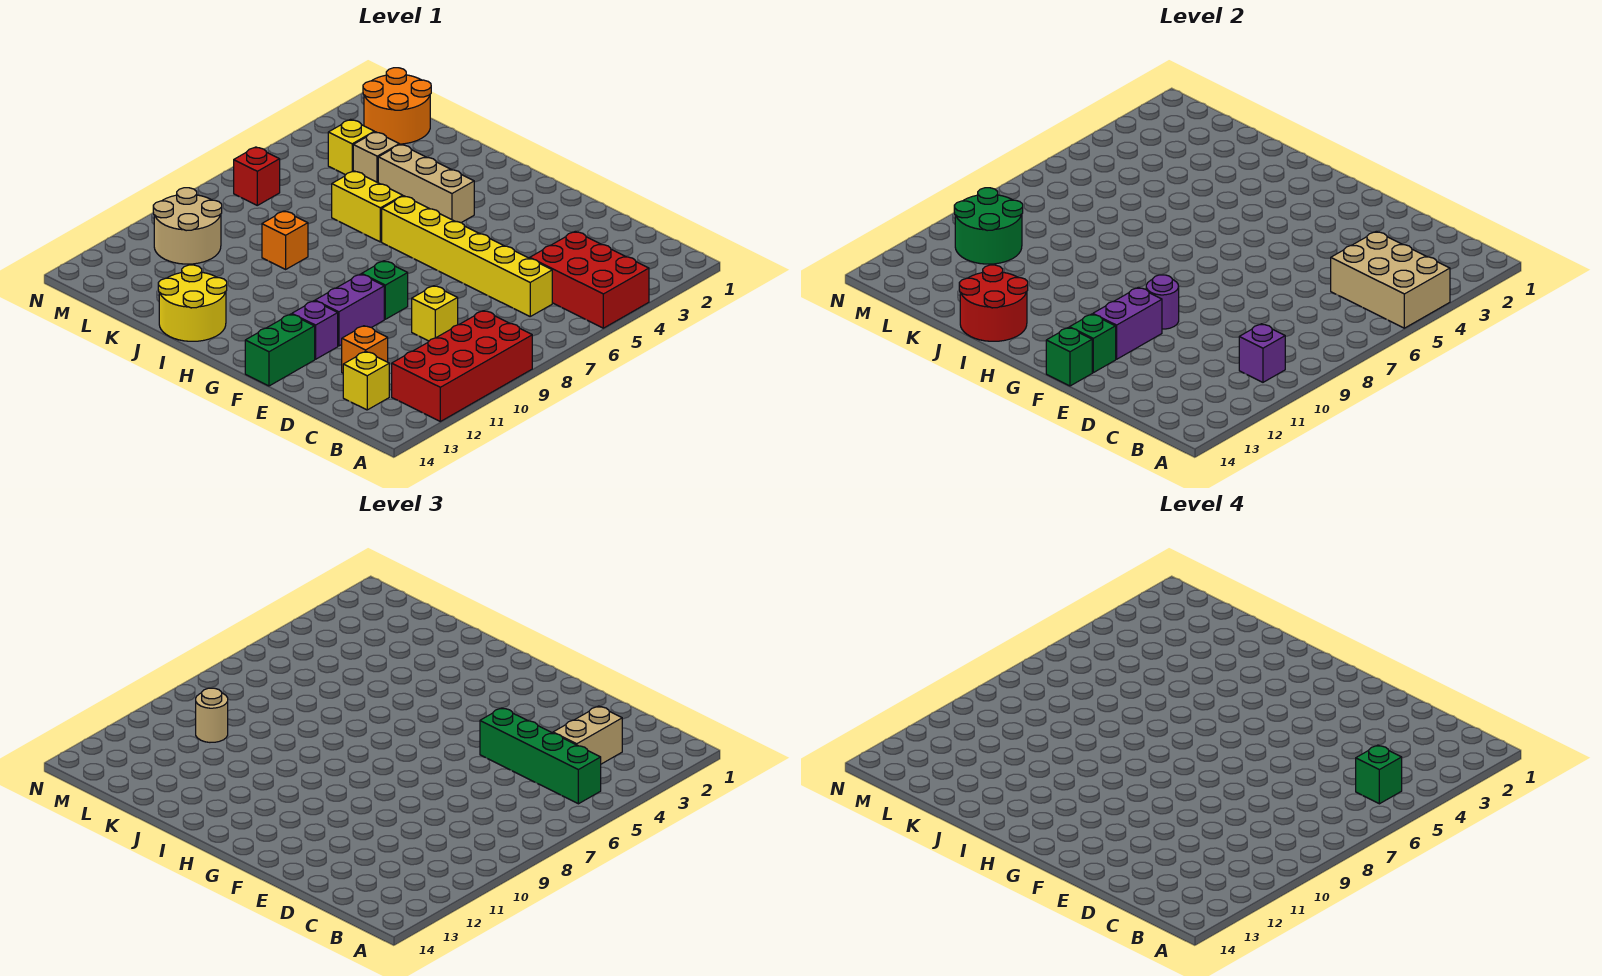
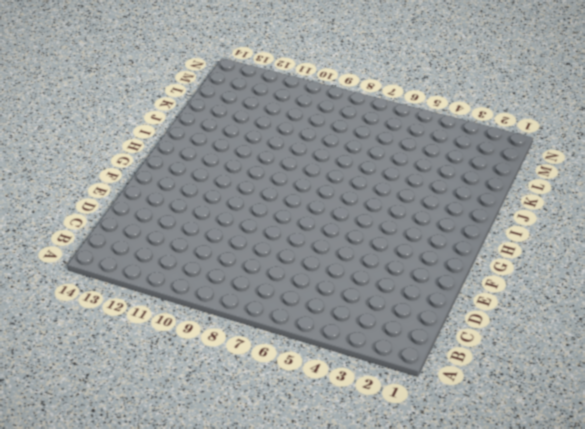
none -> red 2x3 brick [530,231,649,328]
none -> red 2x4 brick [392,311,532,421]
none -> yellow 1x6 brick [382,196,552,316]
none -> yellow 1x1 brick [343,351,389,410]

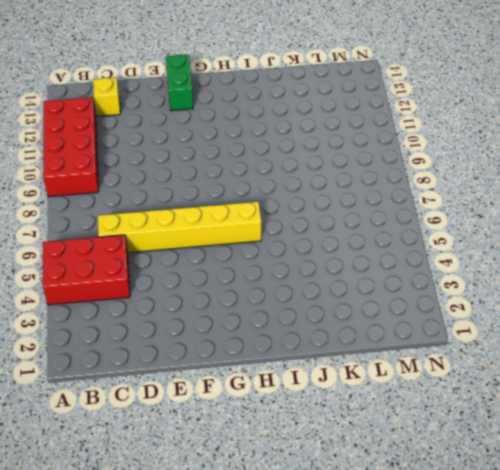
none -> yellow 1x1 brick [412,286,458,341]
none -> orange 1x1 brick [342,326,388,373]
none -> green 1x1 brick [362,261,408,319]
none -> purple 1x2 brick [315,274,384,346]

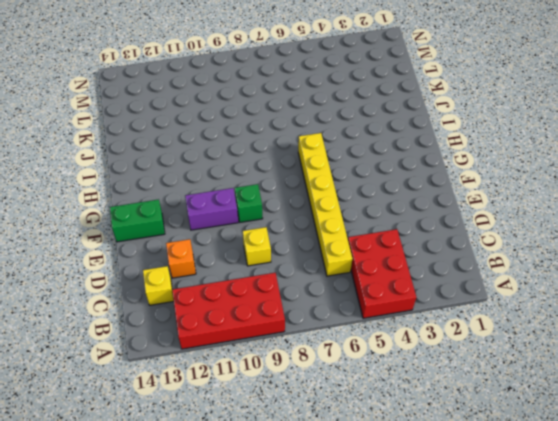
none -> purple 1x1 brick [292,301,338,359]
none -> tan 1x3 brick [378,144,474,223]
none -> yellow 1x2 brick [332,171,403,242]
none -> yellow 2x2 round brick [158,265,227,341]

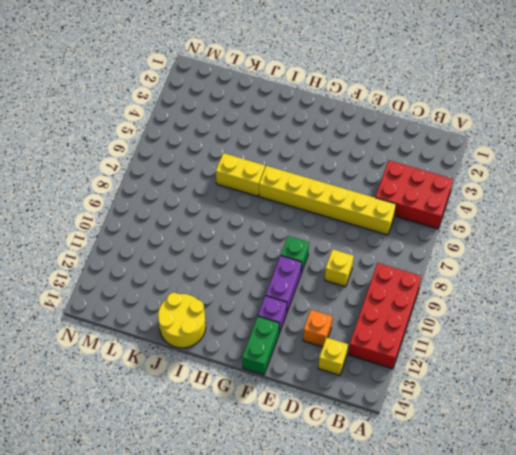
none -> tan 1x3 brick [378,144,474,223]
none -> orange 1x1 brick [262,211,308,269]
none -> tan 1x1 brick [353,132,399,183]
none -> orange 2x2 round brick [363,68,431,144]

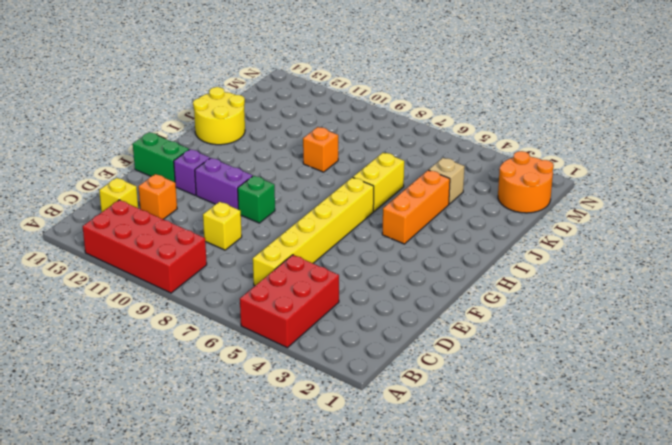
orange 1x3 brick [382,170,450,244] -> tan 1x3 brick [378,144,474,223]
none -> yellow 1x1 brick [328,119,374,175]
none -> tan 2x2 round brick [153,188,222,264]
none -> red 1x1 brick [234,147,280,205]
none -> tan 2x3 brick [1331,231,1450,328]

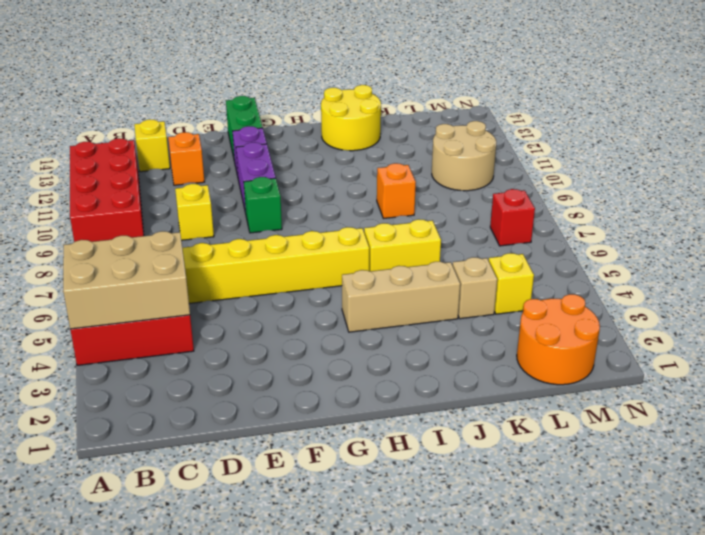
none -> purple 1x1 brick [1239,324,1285,382]
none -> purple 1x1 round brick [1146,275,1179,329]
none -> purple 1x2 brick [1093,287,1162,359]
none -> green 1x1 brick [1070,314,1116,373]

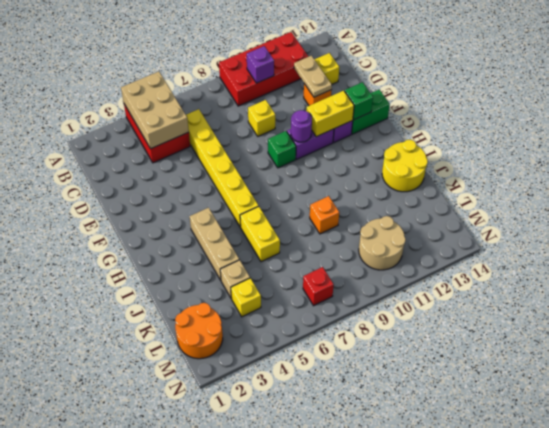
tan 1x2 plate [294,56,332,97] -> none
yellow 1x2 brick [306,91,354,137] -> purple 1x2 brick [1093,287,1162,359]
none -> green 1x1 brick [1046,328,1092,386]
none -> red 2x2 round brick [959,265,1028,341]
none -> green 2x2 round brick [954,188,1023,264]
none -> green 1x4 brick [480,708,601,804]

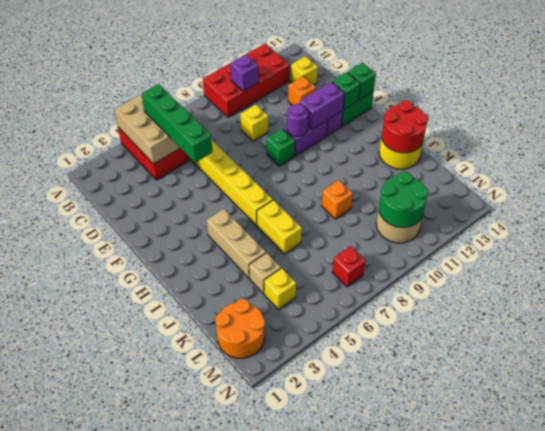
none -> tan 1x2 brick [553,706,622,764]
none -> tan 1x1 round brick [196,688,228,742]
none -> green 1x1 brick [1356,745,1402,804]

